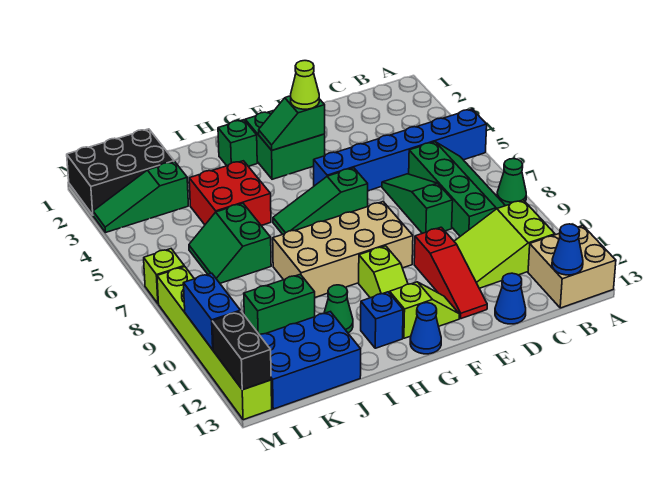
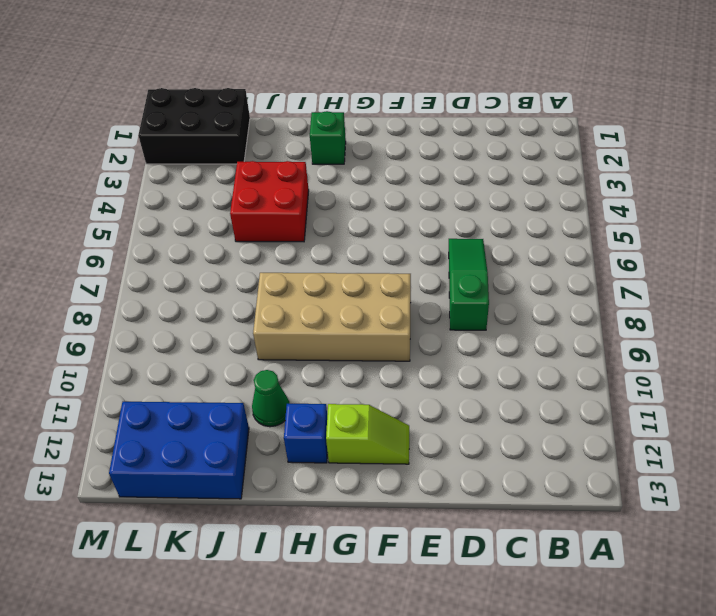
none -> blue 1x6 brick [313,109,487,191]
none -> green 1x1 cone [497,159,526,206]
none -> tan 2x2 brick [528,226,616,308]
none -> green 2x4 slope [409,142,505,236]

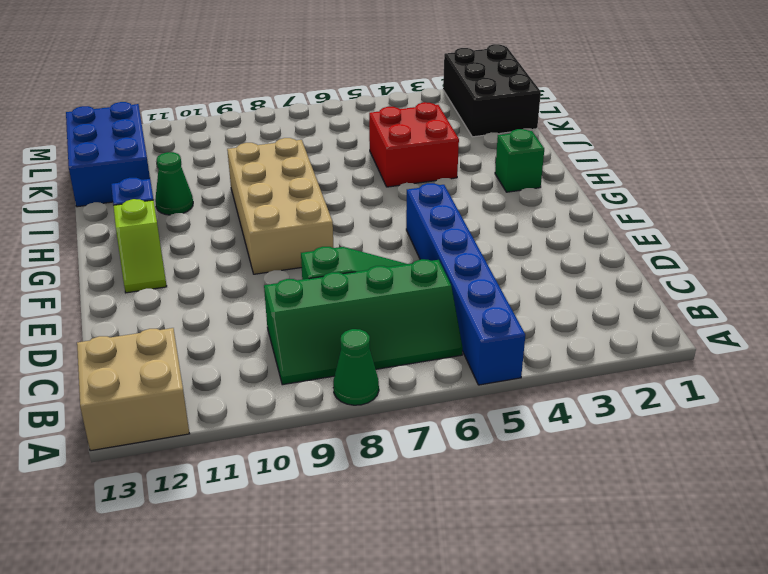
none -> lime 2x3 slope [454,200,555,288]
none -> blue 1x1 cone [495,273,526,324]
none -> red 1x3 slope [414,227,487,319]
none -> green 2x2 brick [245,111,325,179]

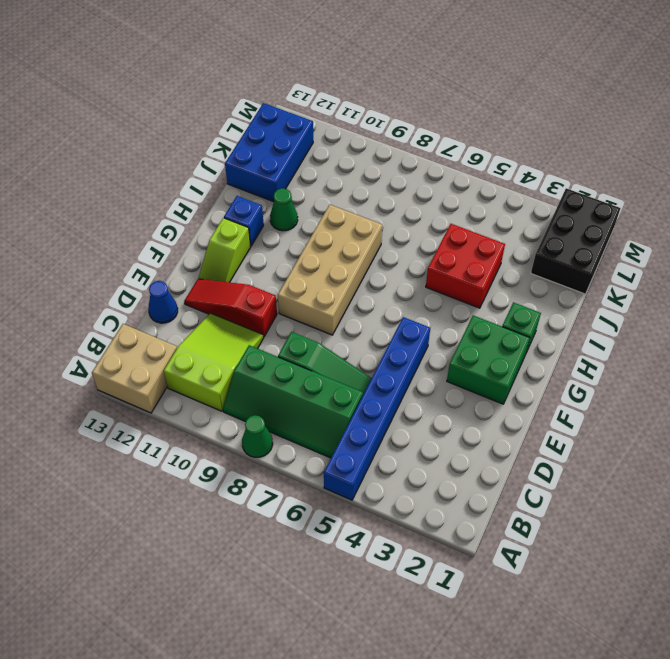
none -> green 1x3 slope [273,168,368,234]
none -> lime 1x2 slope [359,246,408,298]
none -> blue 1x1 cone [410,303,441,354]
none -> green 2x2 slope [189,203,271,283]

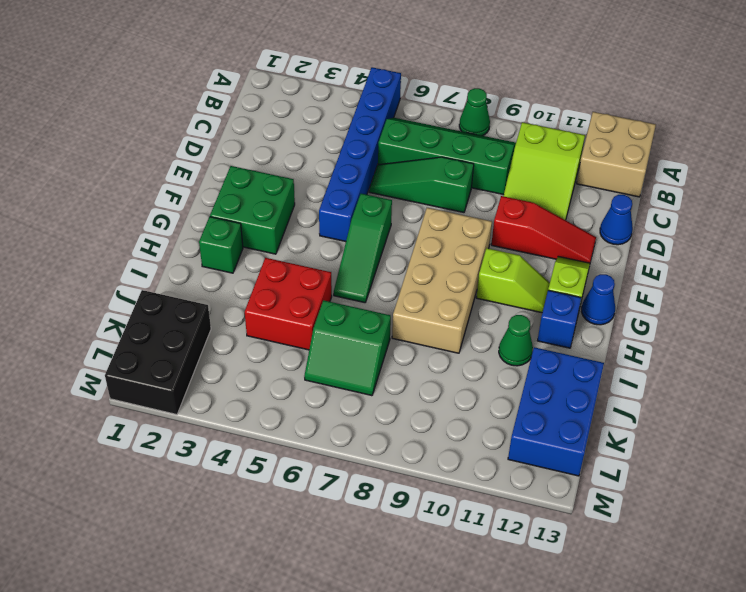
none -> green 1x2 brick [244,274,315,335]
none -> green 1x3 slope [93,162,188,233]
none -> lime 1x1 brick [144,249,184,304]
none -> lime 1x6 brick [157,266,272,420]

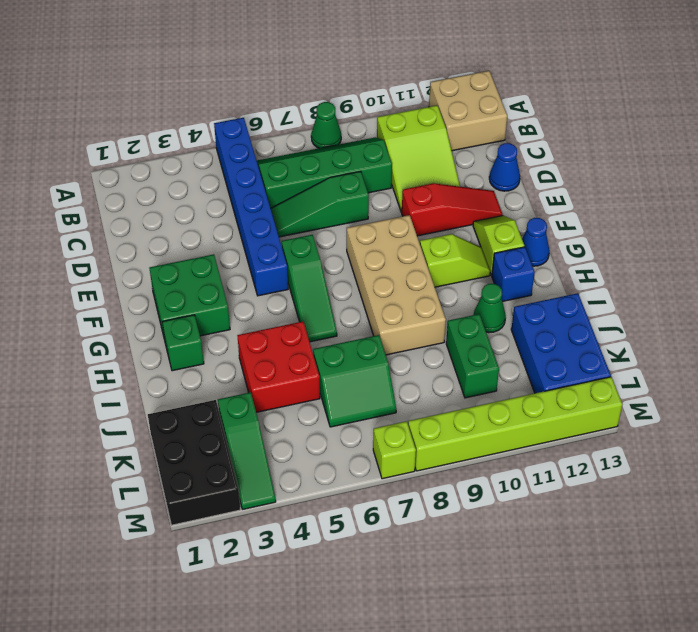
none -> blue 1x1 cone [552,224,583,275]
none -> green 1x2 slope [259,96,325,150]
none -> blue 1x2 brick [184,273,240,350]
none -> black 1x2 brick [212,311,271,390]

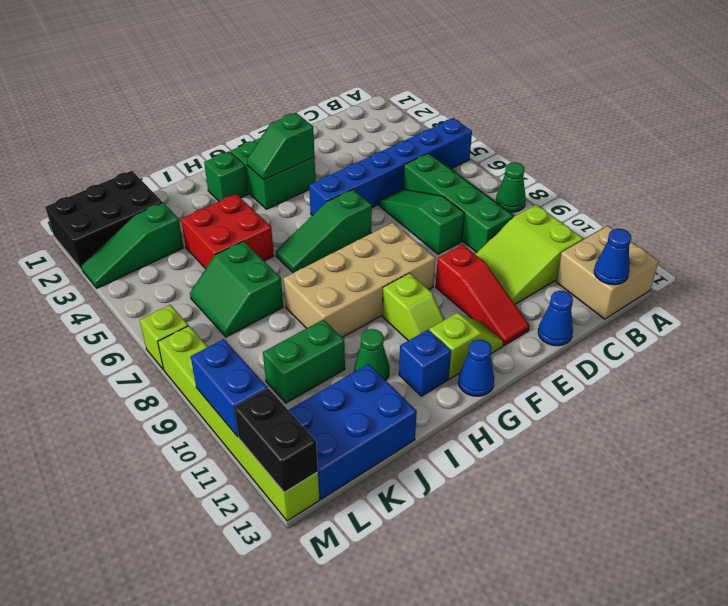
none -> lime 1x1 cone [291,61,319,109]

